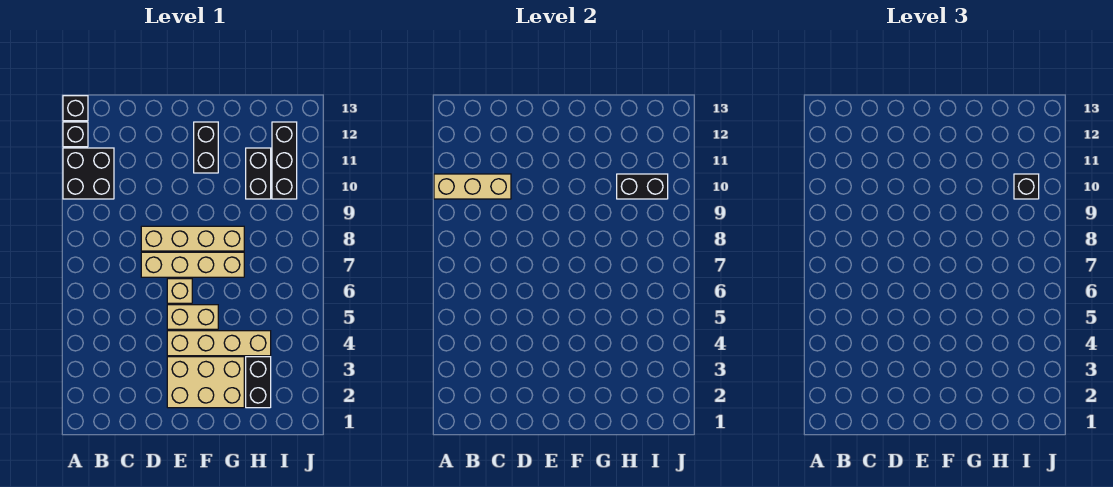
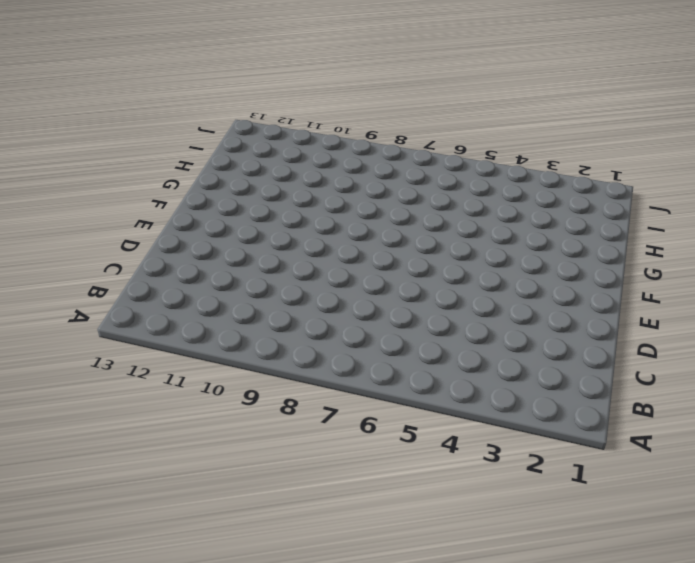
none -> black 2x2 brick [63,148,114,199]
none -> black 1x1 brick [63,122,88,147]
none -> black 1x1 brick [63,96,88,121]

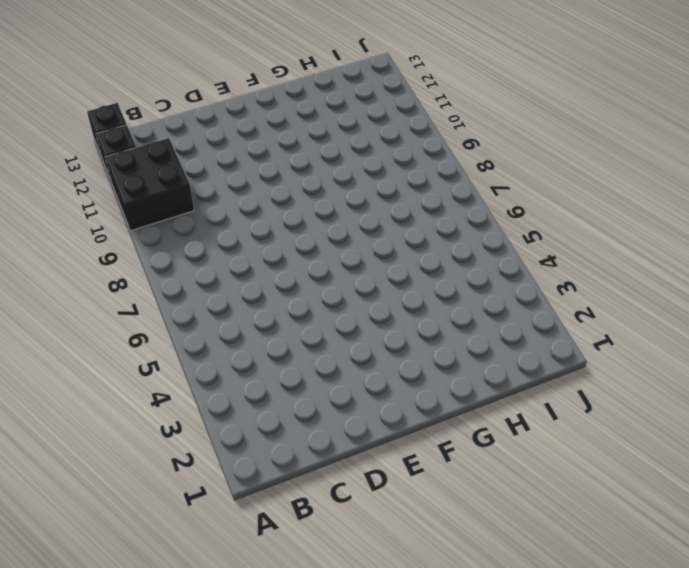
none -> tan 1x4 brick [141,252,244,277]
none -> tan 1x4 brick [141,226,244,251]
none -> tan 2x3 brick [167,357,244,408]

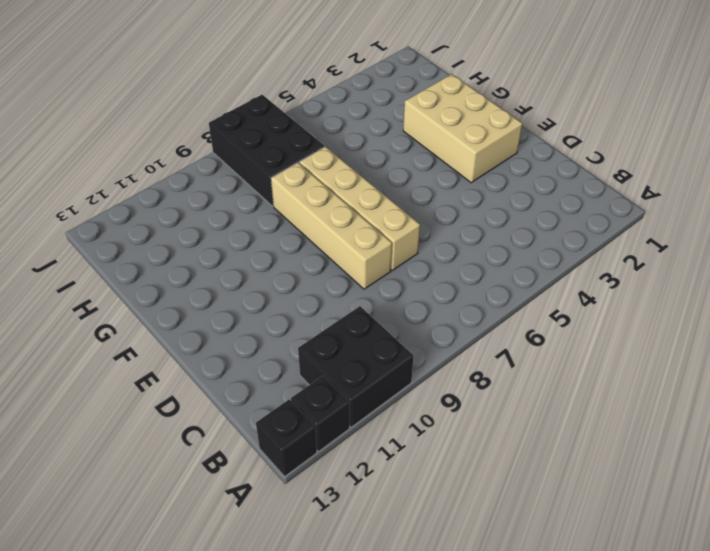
black 2x3 brick [209,95,325,206] -> none
none -> tan 1x4 brick [167,331,271,356]
none -> tan 1x2 brick [167,305,218,329]
none -> tan 1x1 brick [167,279,192,303]

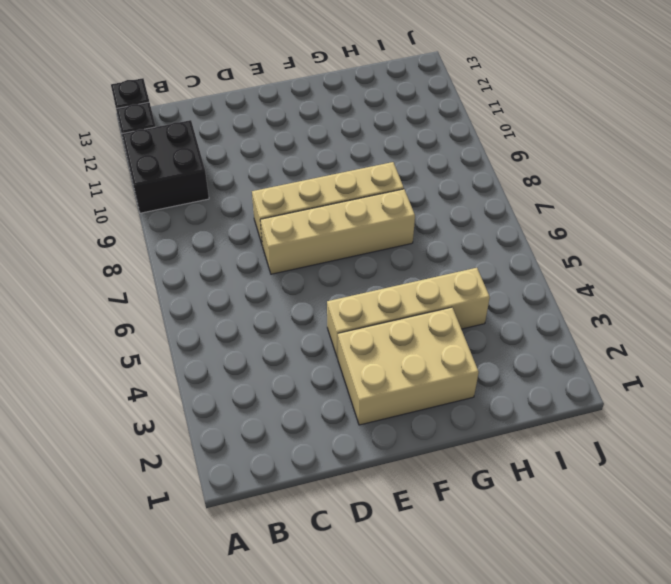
none -> tan 1x2 brick [167,305,218,329]
none -> tan 1x1 brick [167,279,192,303]
none -> black 1x2 brick [194,122,218,173]

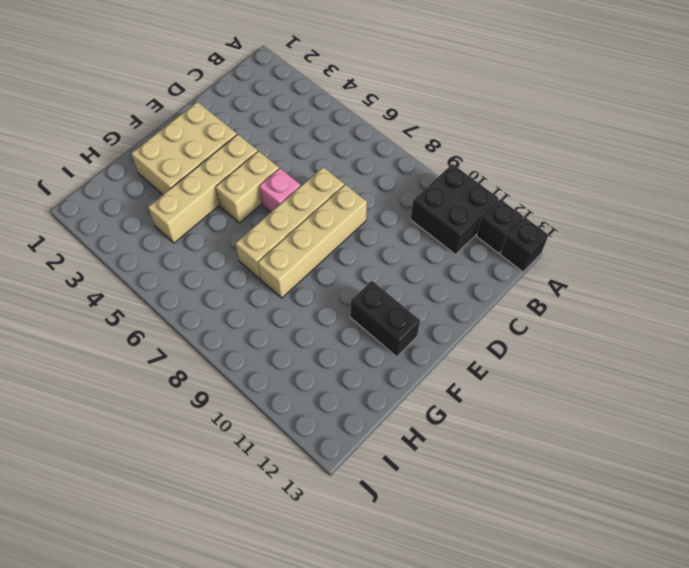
pink 1x1 brick [259,168,301,212] -> tan 1x1 brick [167,279,192,303]
none -> black 1x2 brick [246,357,271,408]
none -> black 1x2 brick [246,148,271,199]
none -> black 1x3 brick [272,122,297,199]

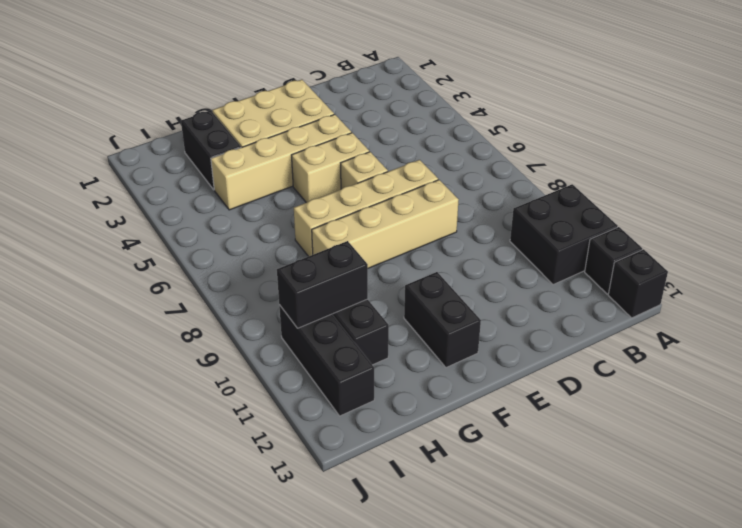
none -> tan 1x3 brick [434,174,511,199]
none -> black 1x1 brick [1014,174,1039,199]

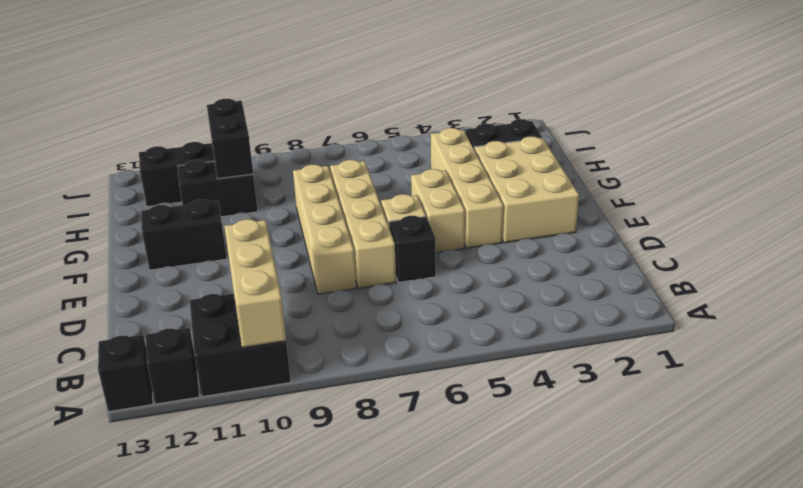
black 1x1 brick [389,216,436,282] -> black 1x1 brick moved to [1014,174,1039,199]

